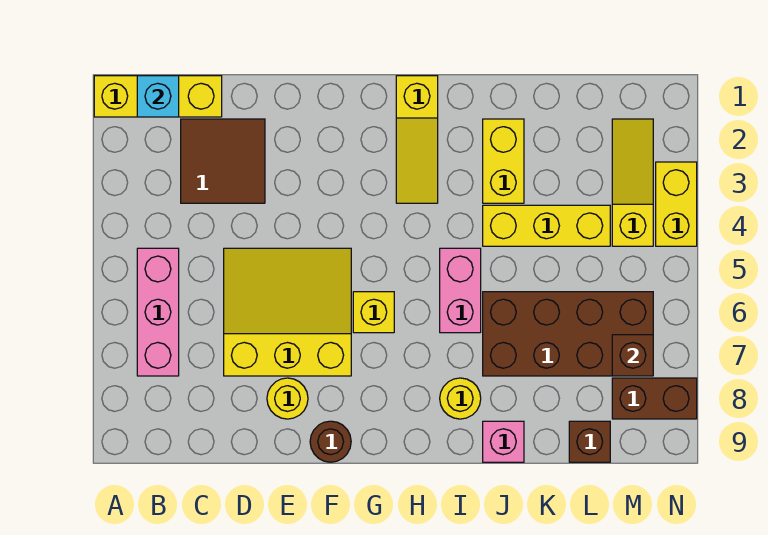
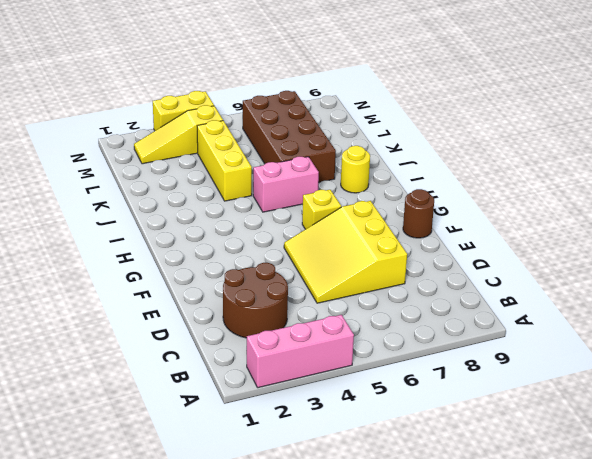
pink 1x3 brick [247,315,354,388] -> pink 1x3 brick moved to [137,248,179,376]
brown 2x2 round brick [223,263,288,338] -> brown 2x2 tile [181,119,265,203]
none -> yellow 1x3 brick [94,76,222,117]
none -> yellow 1x1 round brick [267,378,308,419]
none -> yellow 1x3 slope [396,76,438,203]

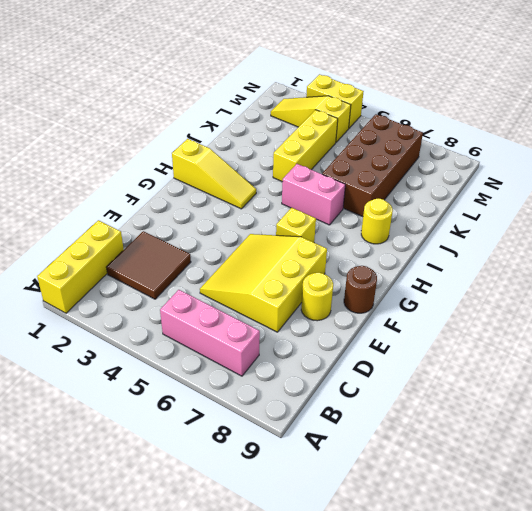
none -> yellow 1x2 brick [483,119,524,203]
none -> pink 1x1 brick [483,421,524,462]
none -> brown 1x1 brick [569,421,610,462]

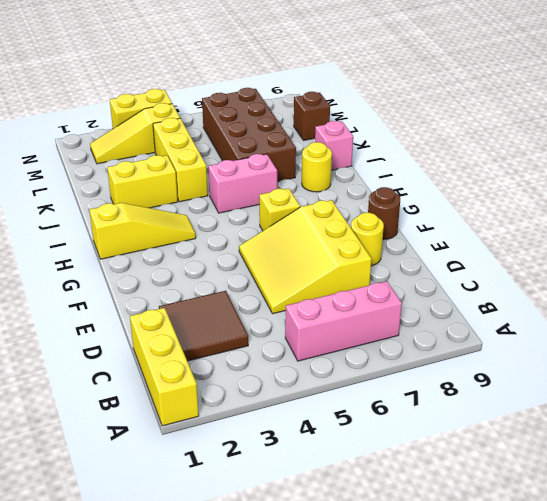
none -> brown 1x2 brick [612,378,697,419]
none -> cyan 1x1 brick [137,76,179,117]
none -> brown 1x1 brick [612,335,653,376]

